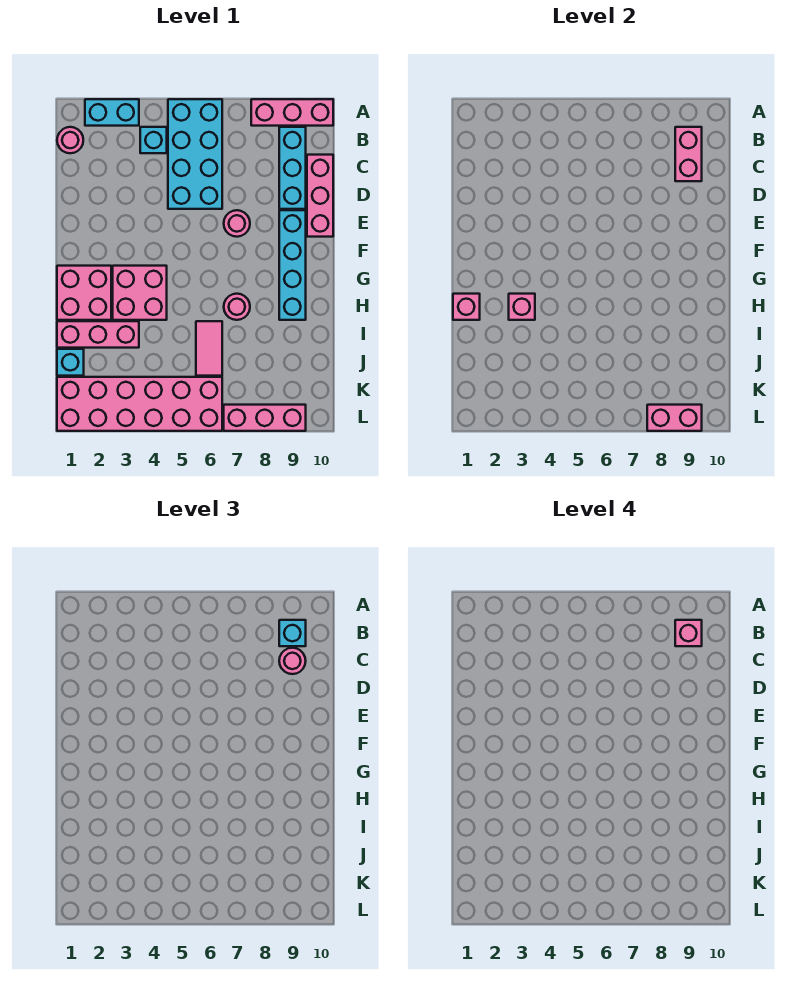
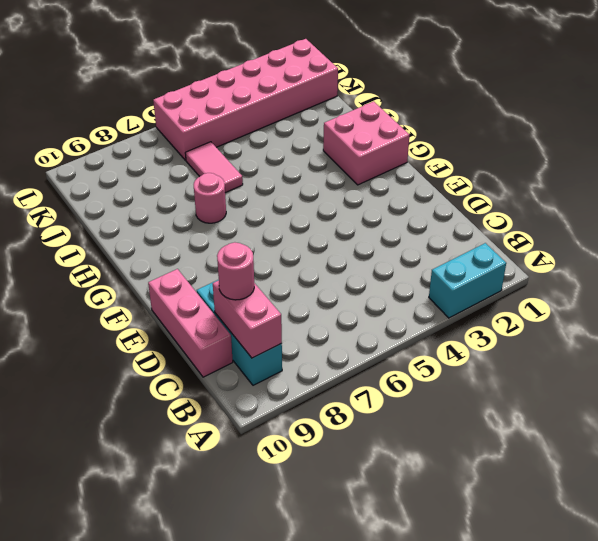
none -> cyan 2x4 brick [168,99,222,209]
none -> pink 1x3 brick [251,99,333,126]
none -> pink 1x1 round brick [57,127,83,153]

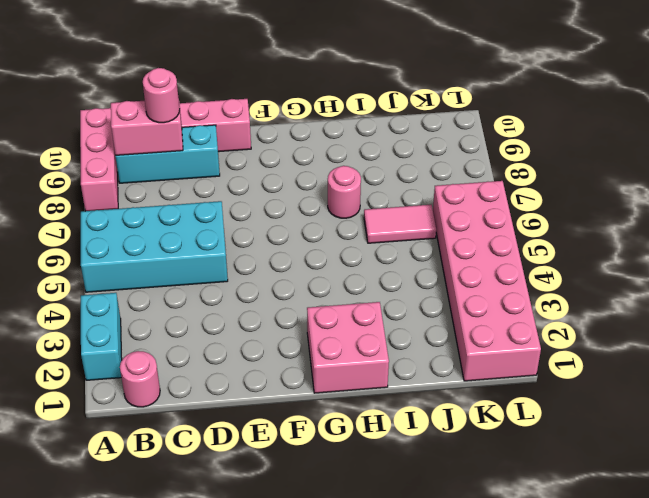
none -> cyan 1x1 brick [140,127,167,153]
none -> pink 1x1 round brick [224,210,250,237]
none -> cyan 1x4 brick [279,210,306,320]

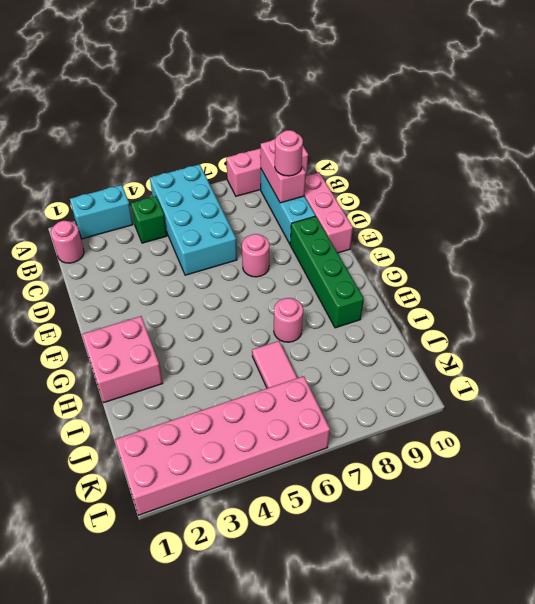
green 1x1 brick [131,196,167,243] -> cyan 1x1 brick [140,127,167,153]
green 1x4 brick [290,216,364,328] -> cyan 1x4 brick [279,210,306,320]
none -> pink 2x2 brick [113,266,167,320]
none -> pink 1x3 brick [57,321,139,348]
none -> cyan 1x1 brick [57,349,84,376]

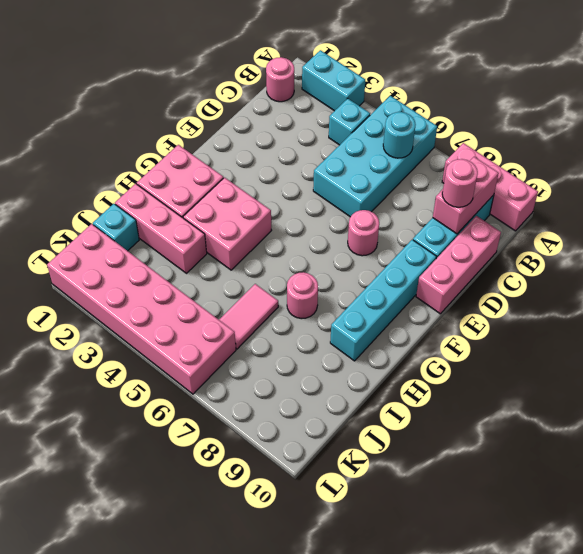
cyan 1x1 round brick [383,112,416,158] -> none
none -> pink 1x3 brick [224,405,306,431]
none -> pink 1x1 brick [453,294,480,320]
none -> pink 1x1 brick [509,294,535,320]

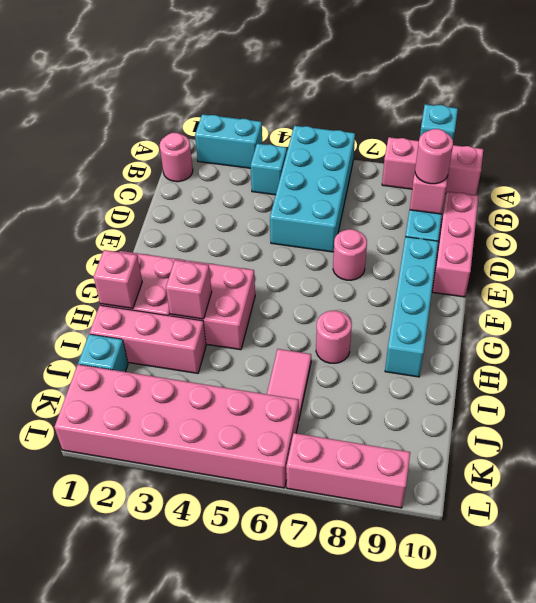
none -> pink 1x2 brick [647,405,702,431]
none -> pink 1x1 brick [675,620,702,646]

